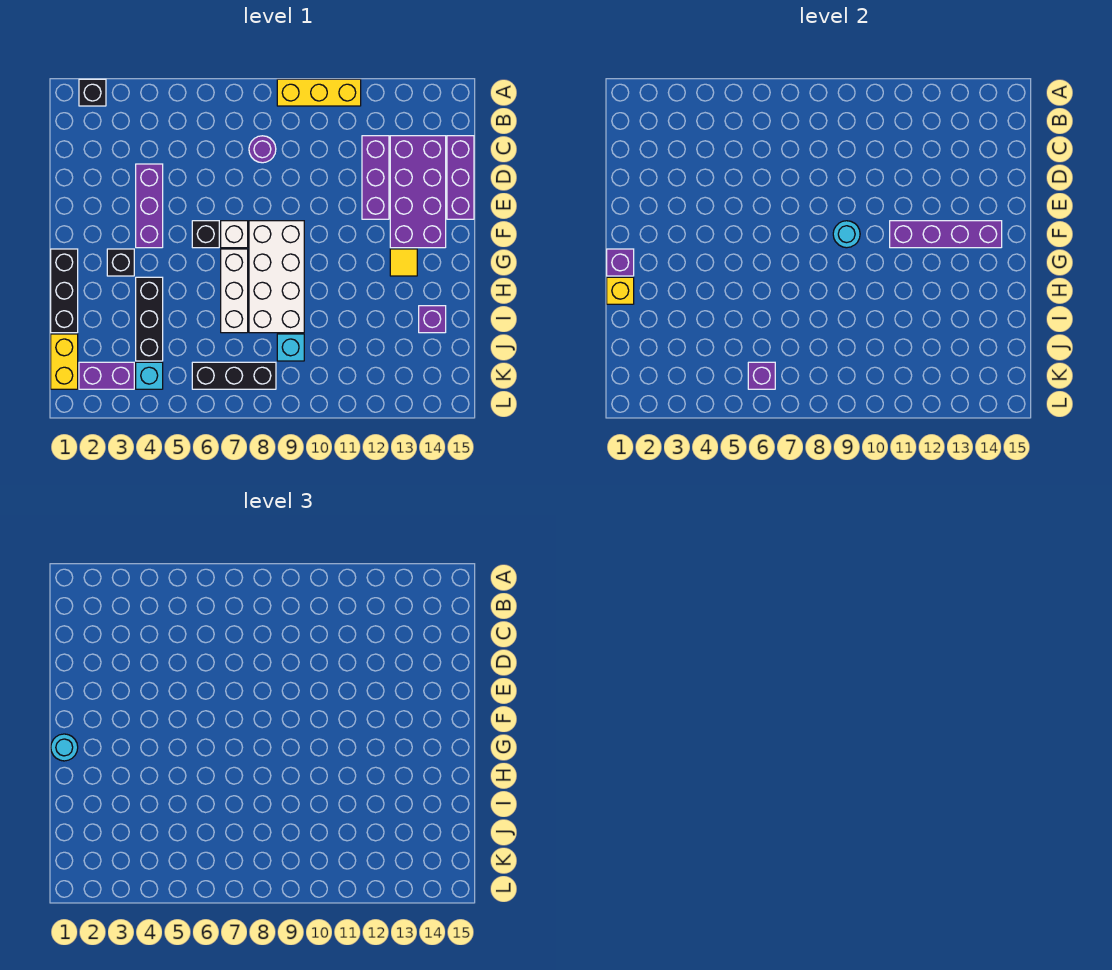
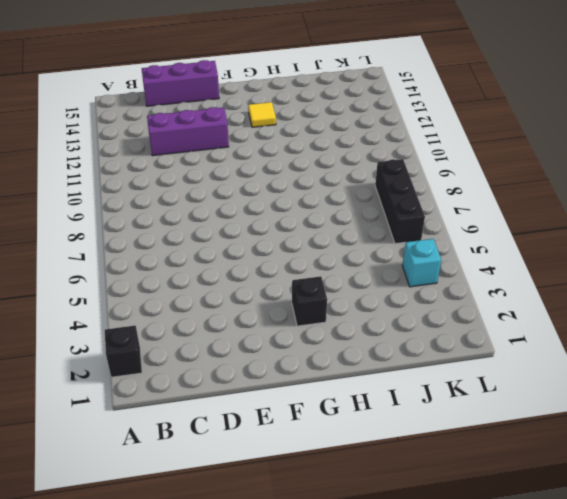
none -> yellow 1x3 brick [277,79,361,106]
none -> purple 1x1 round brick [249,136,276,163]
none -> purple 2x4 brick [390,136,446,248]

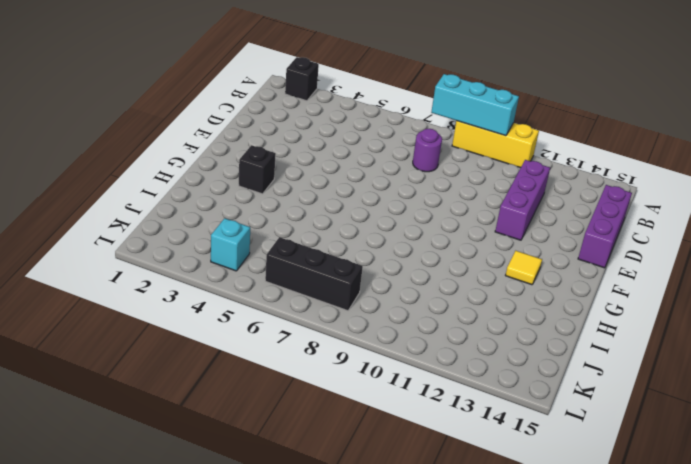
cyan 1x3 brick [431,74,519,136] -> none
none -> purple 2x4 brick [390,136,446,248]
none -> purple 1x3 brick [136,164,163,248]
none -> black 1x1 brick [192,221,219,248]

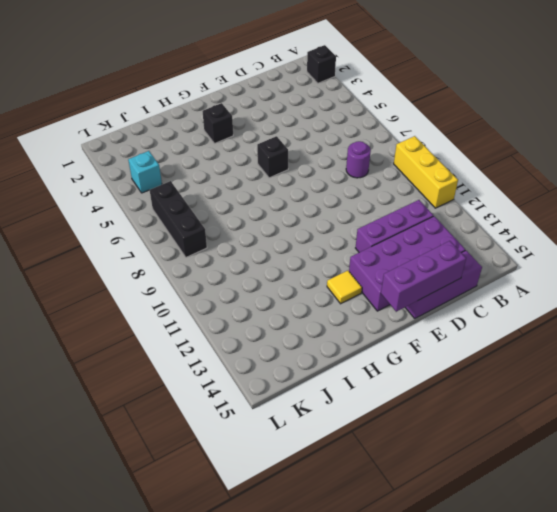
purple 1x3 brick [381,241,466,312] -> purple 1x3 brick moved to [136,164,163,248]
none -> white 1x1 brick [221,221,248,248]
none -> white 2x4 brick [249,221,304,333]
none -> black 1x3 brick [51,249,78,333]

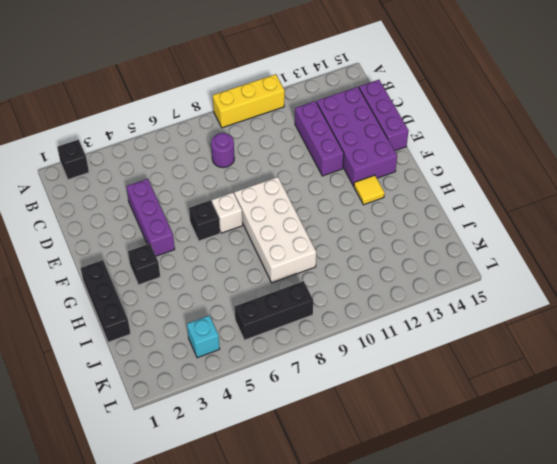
none -> white 1x3 brick [221,249,248,333]
none -> black 1x3 brick [136,277,163,361]
none -> purple 1x1 brick [419,306,446,333]

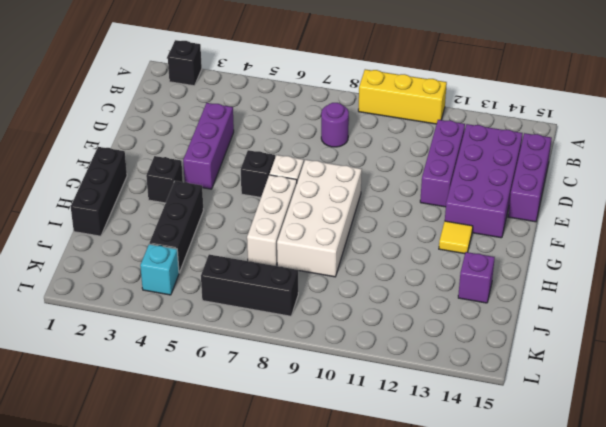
none -> yellow 1x2 brick [51,334,78,389]
none -> cyan 1x1 brick [277,334,304,361]
none -> purple 1x2 brick [79,362,134,389]

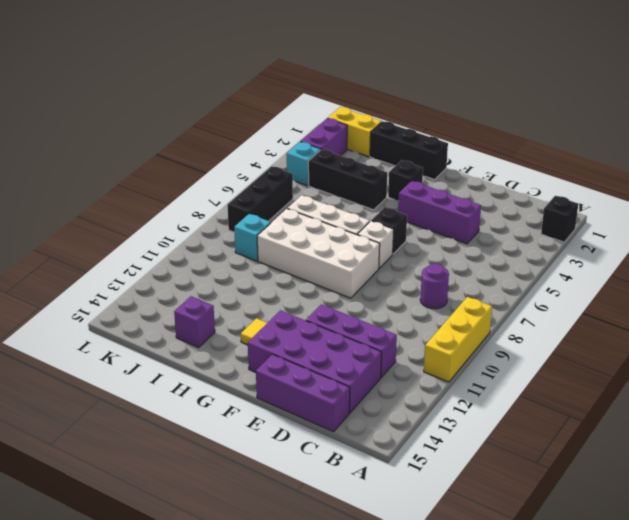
none -> cyan 1x1 round brick [833,221,860,248]
none -> purple 1x4 brick [890,221,1002,248]
none -> purple 1x1 brick [607,249,634,276]

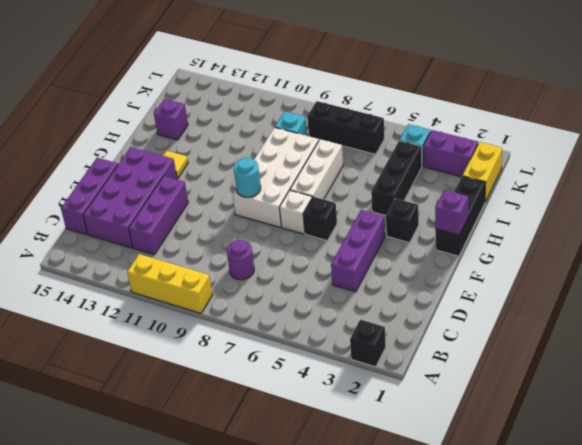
none -> purple 1x4 brick [890,221,1002,248]
none -> yellow 1x1 brick [607,277,634,304]
none -> purple 1x1 brick [748,362,775,389]

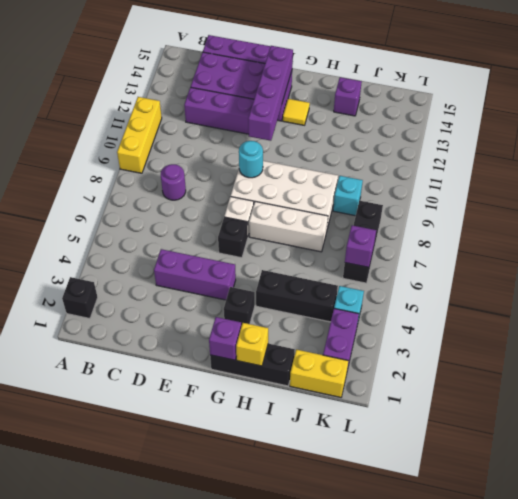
none -> cyan 1x1 round brick [51,734,78,761]

